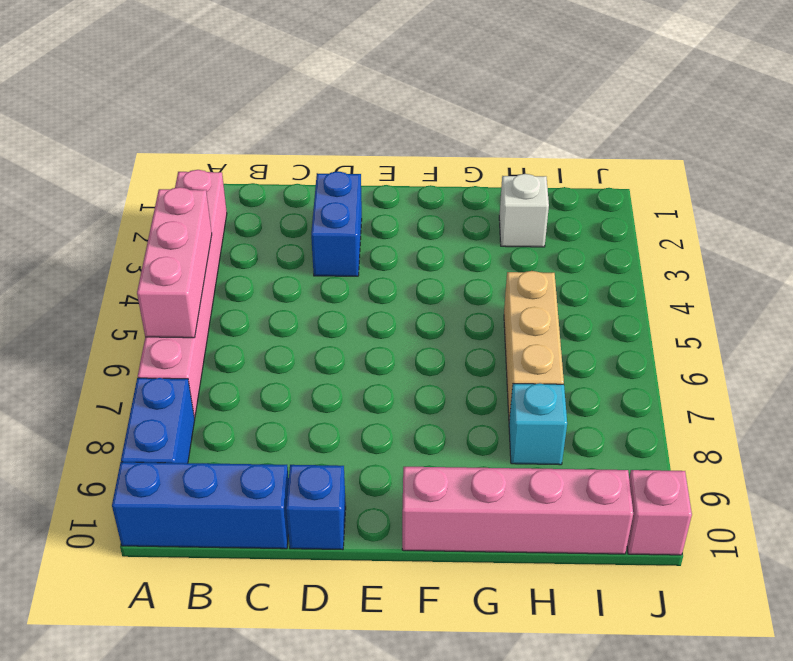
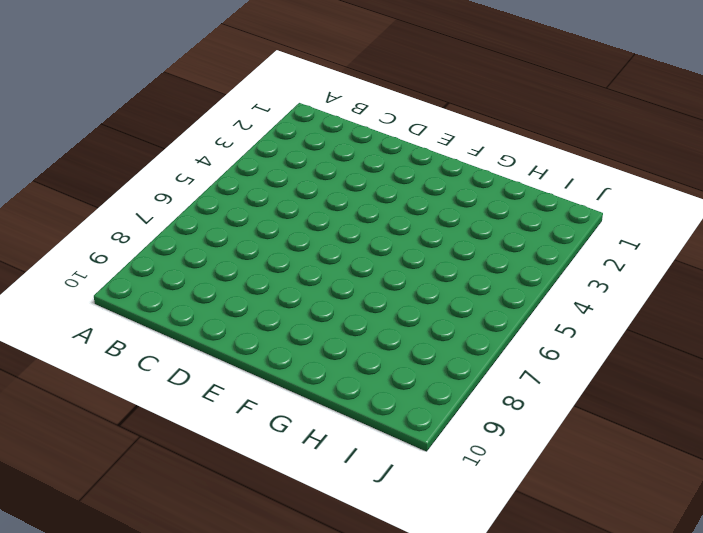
none -> pink 1x6 brick [138,170,227,418]
none -> blue 1x2 brick [121,378,195,463]

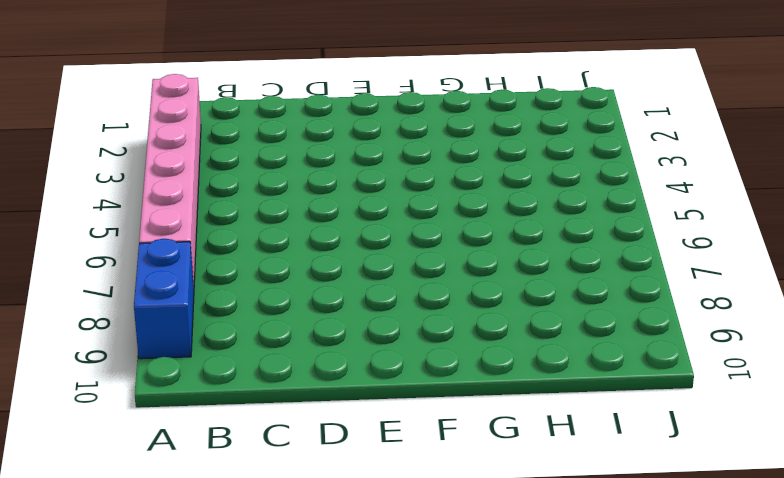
none -> blue 1x3 brick [112,462,289,549]
none -> blue 1x2 brick [311,171,362,276]

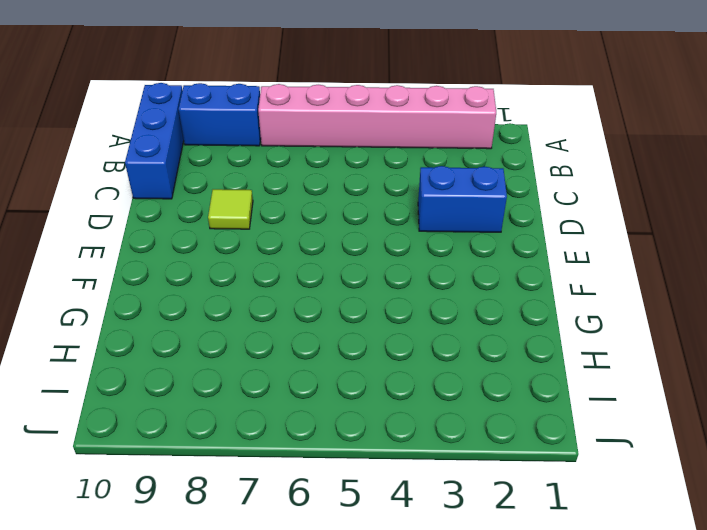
lime 1x1 tile [208,189,253,229] -> none
none -> blue 1x1 brick [286,465,346,550]
none -> pink 1x4 brick [402,467,633,554]

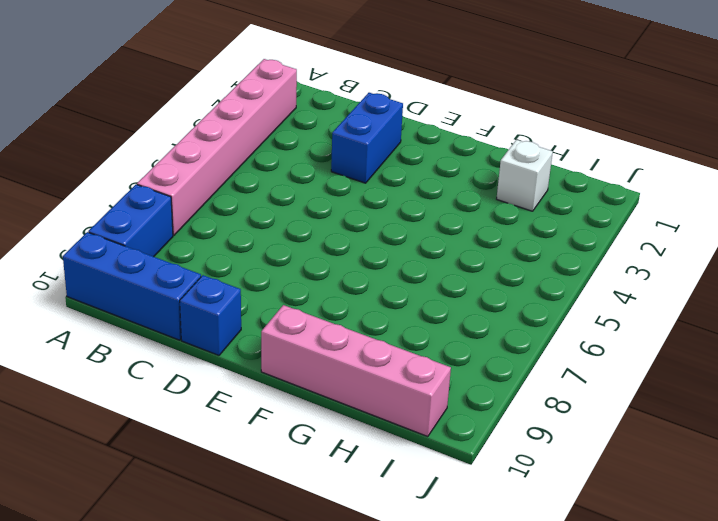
none -> tan 1x3 brick [504,271,564,419]
none -> cyan 1x1 brick [509,383,567,465]

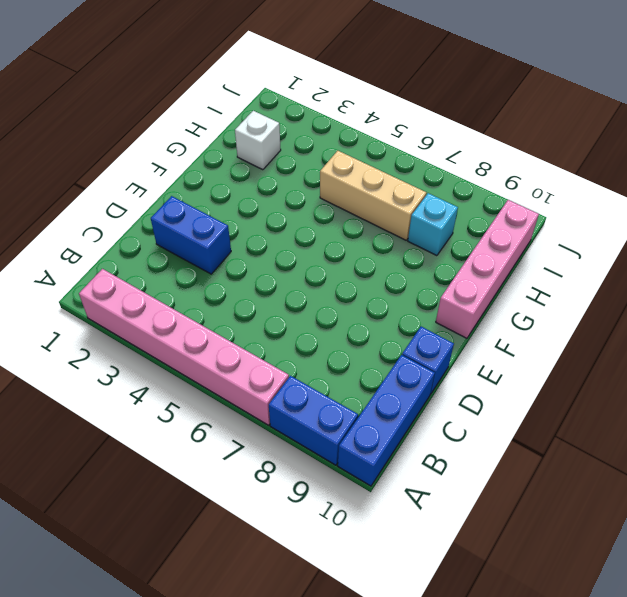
none -> pink 1x1 brick [627,470,692,555]
none -> pink 1x3 brick [137,187,212,338]

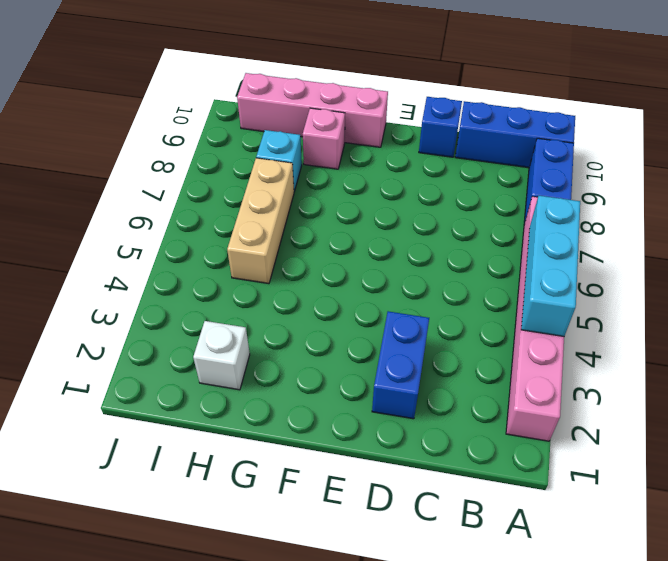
cyan 1x3 brick [521,196,580,336] -> pink 1x3 brick [137,187,212,338]
pink 1x1 brick [303,108,345,169] -> pink 1x1 brick moved to [627,470,692,555]

